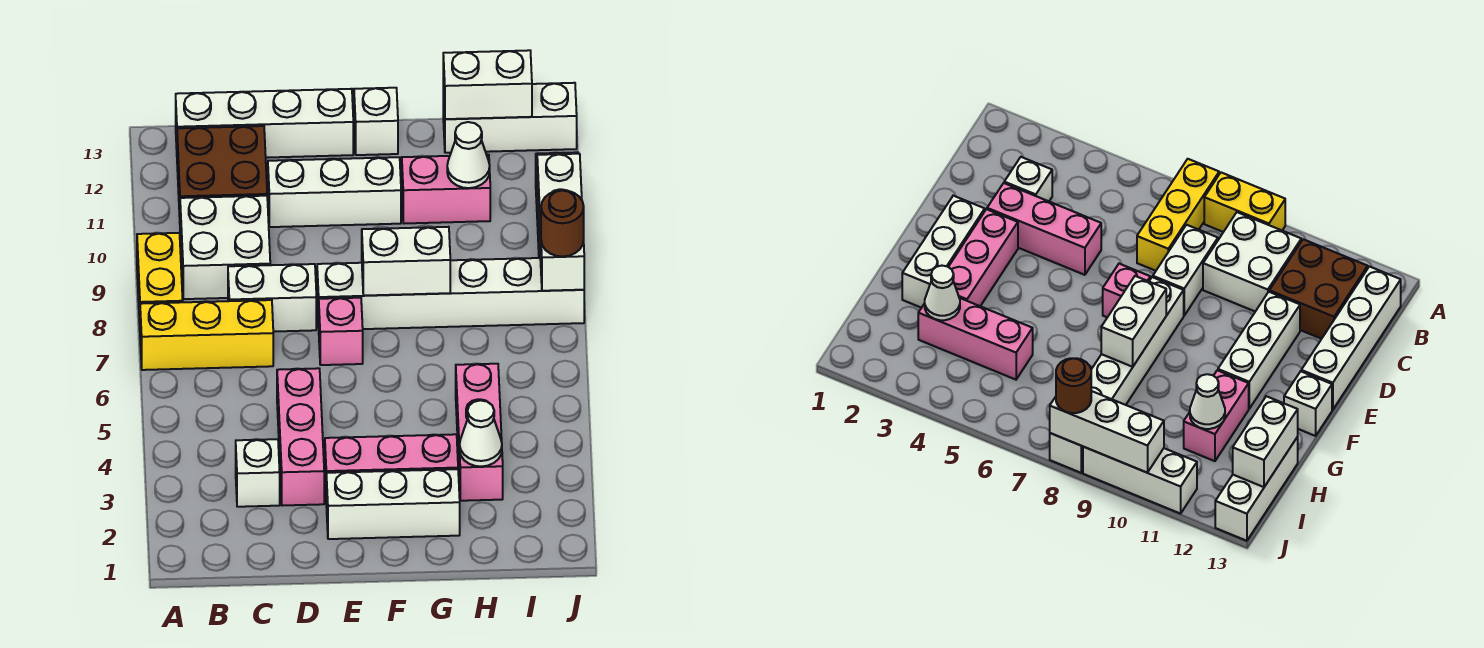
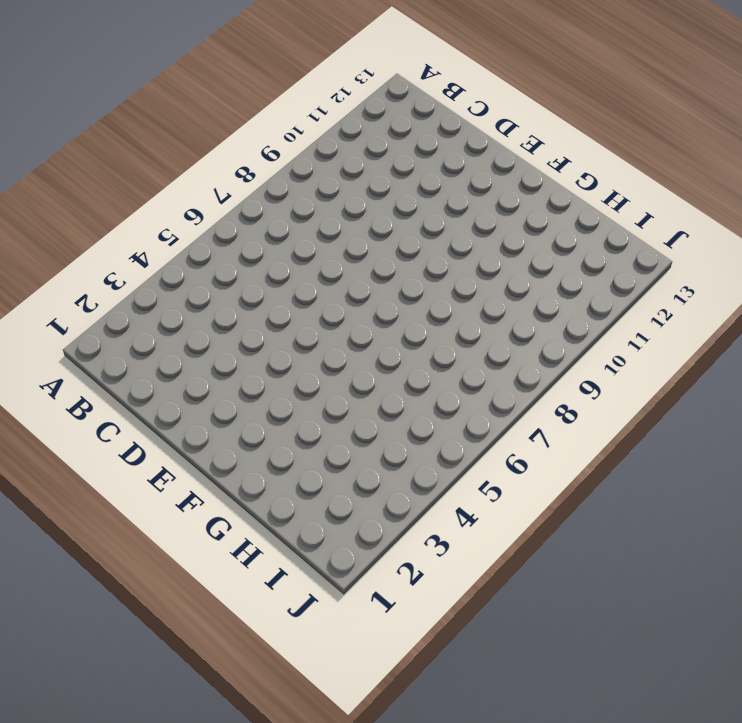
none -> yellow 1x3 brick [140,300,273,370]
none -> yellow 1x2 brick [137,233,183,322]
none -> white 2x2 brick [180,196,270,299]

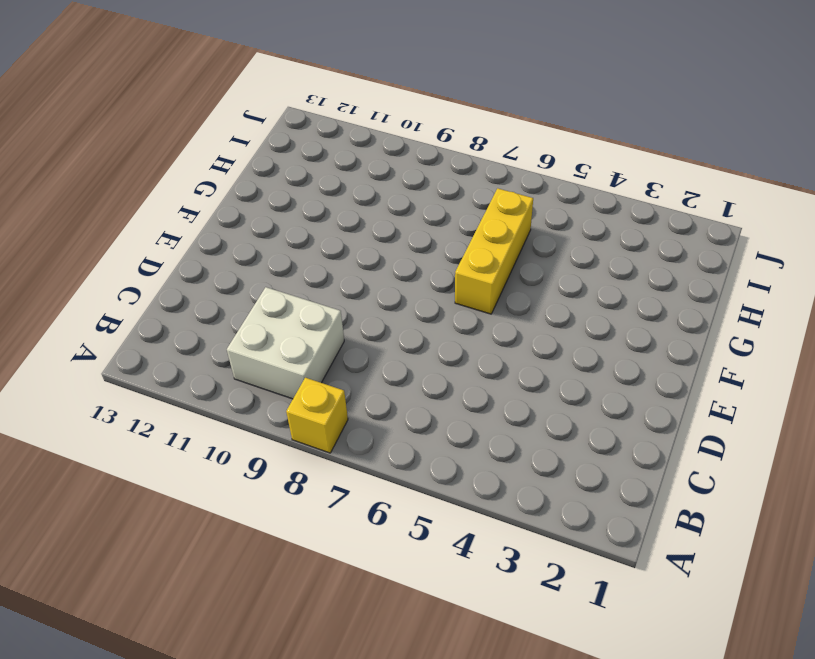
yellow 1x1 brick [286,378,348,453] -> yellow 1x2 brick [137,233,183,322]
yellow 1x3 brick [455,188,533,314] -> yellow 1x3 brick moved to [140,300,273,370]
none -> brown 2x2 brick [177,126,267,216]
none -> white 1x4 brick [176,89,353,158]
none -> white 1x1 brick [236,439,280,507]

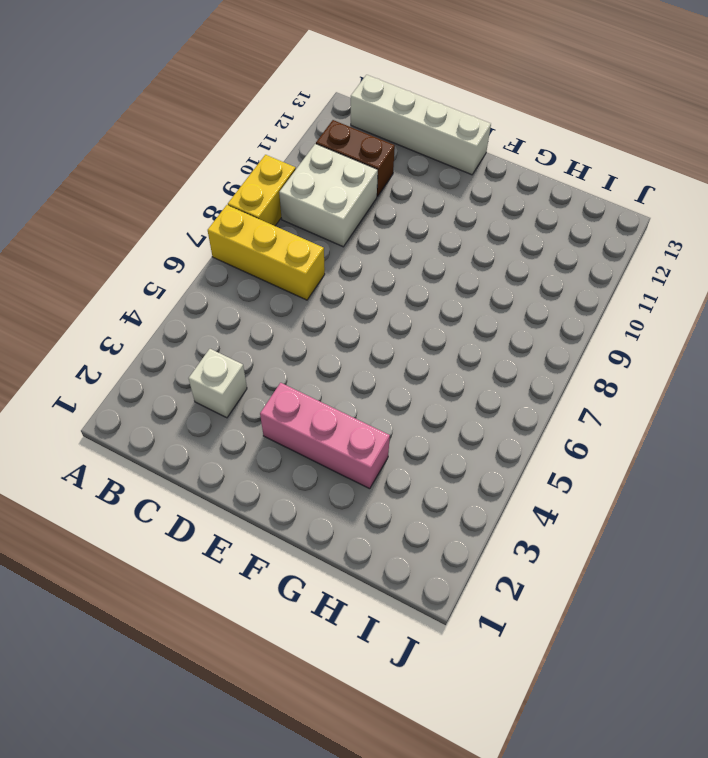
brown 1x2 brick [316,120,395,197] -> brown 2x2 brick [177,126,267,216]
none -> white 1x2 brick [228,264,316,332]
none -> pink 1x3 brick [277,368,324,506]
none -> white 1x3 brick [268,157,401,227]

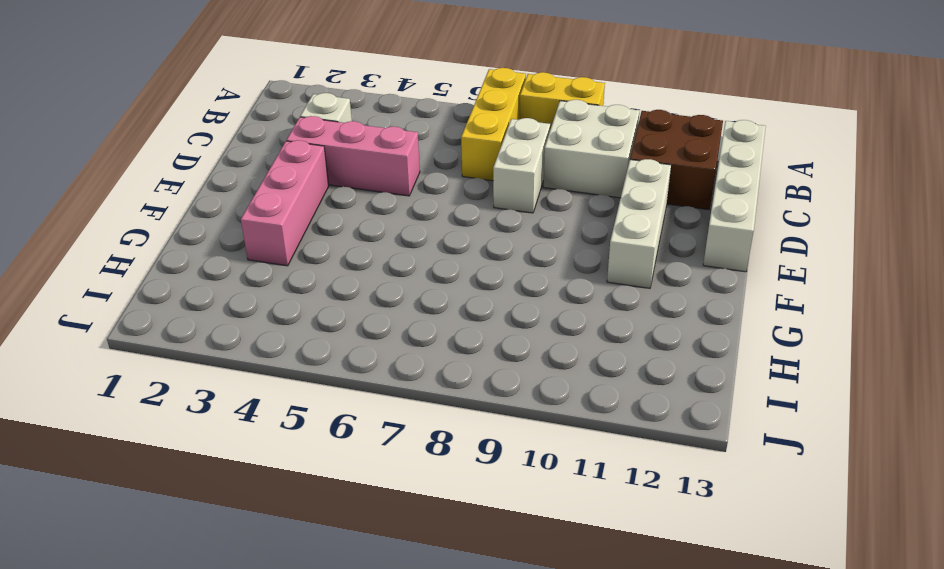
none -> white 1x3 brick [326,469,460,539]
none -> pink 1x1 brick [319,298,363,365]
none -> white 1x6 brick [317,258,584,329]

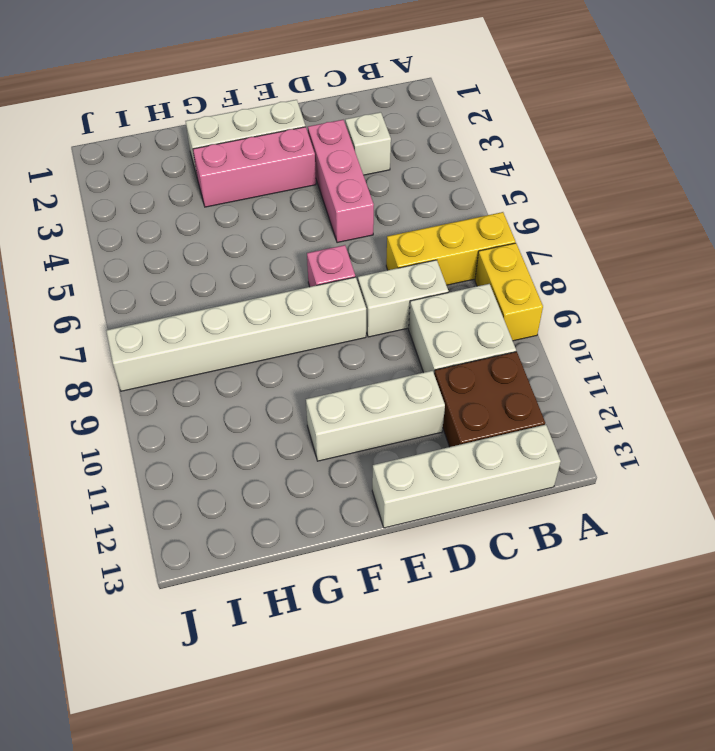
none -> white 1x1 brick [354,88,398,155]
none -> pink 1x2 brick [402,155,490,223]
none -> pink 1x3 brick [456,364,503,501]

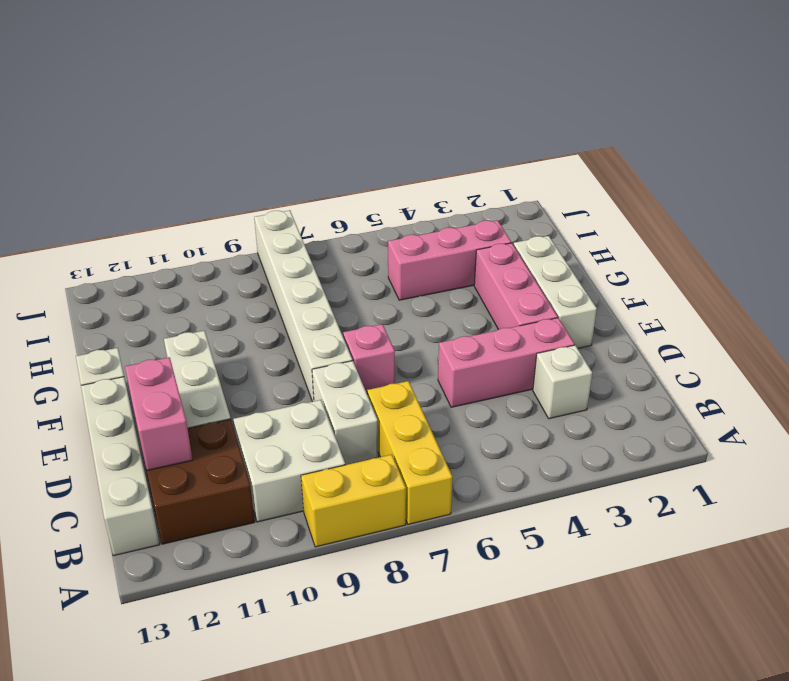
pink 1x2 brick [125,357,193,470] -> pink 1x2 brick moved to [402,155,490,223]
none -> white 1x3 brick [443,83,577,153]
none -> white 1x3 brick [1083,447,1197,514]
none -> white 1x2 brick [362,227,450,296]

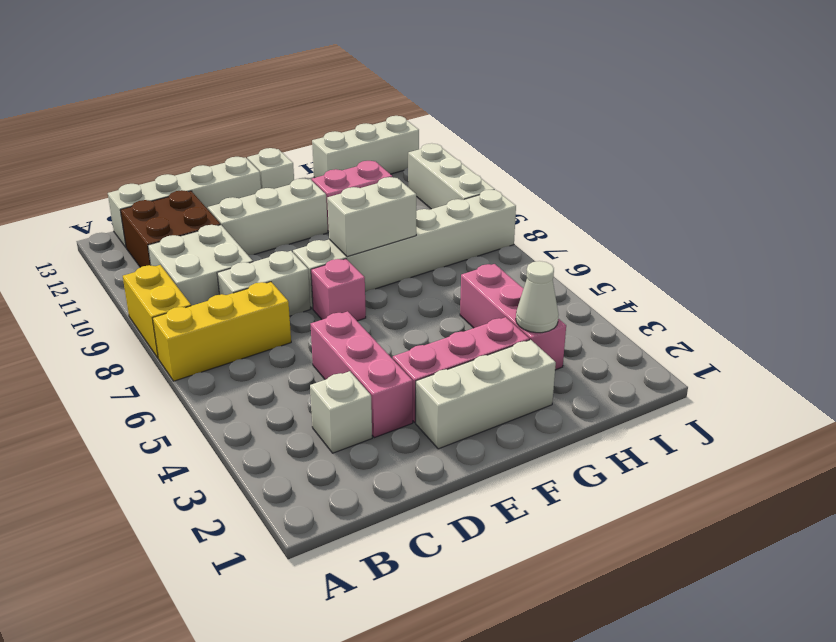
none -> white 1x1 cone [447,122,490,188]
none -> white 1x2 brick [443,50,532,119]
none -> white 1x3 brick [537,154,584,291]

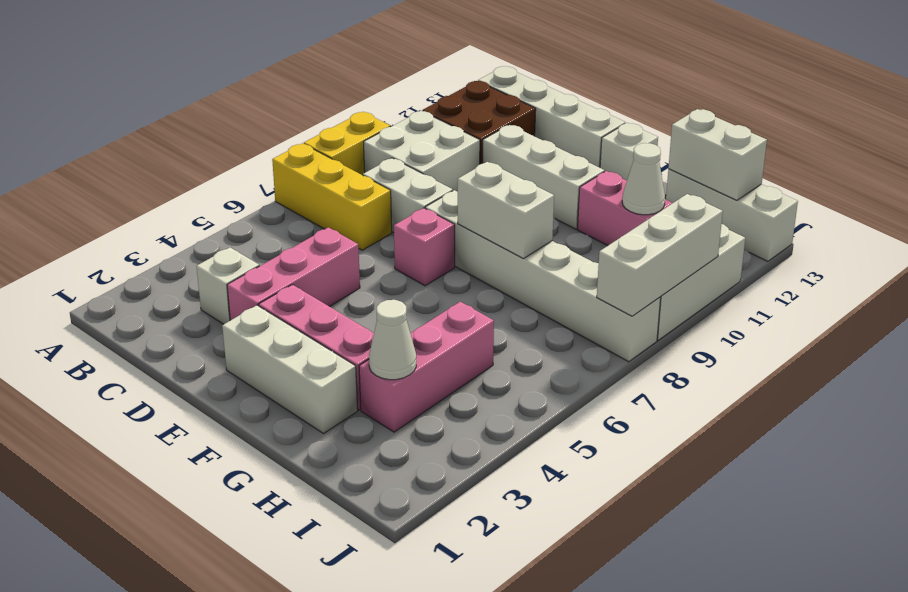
none -> brown 1x1 round brick [541,190,584,257]

